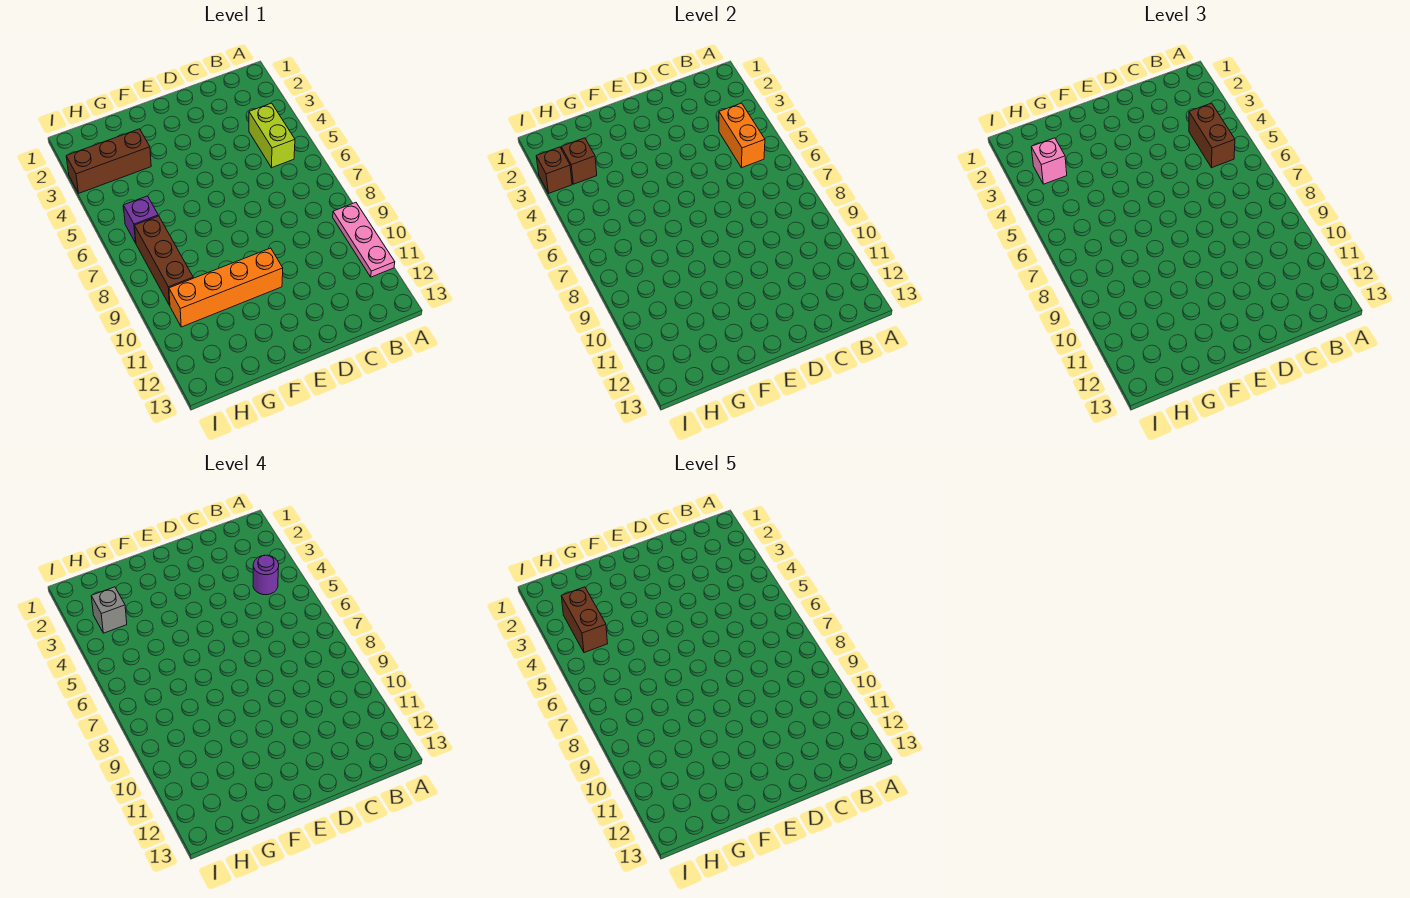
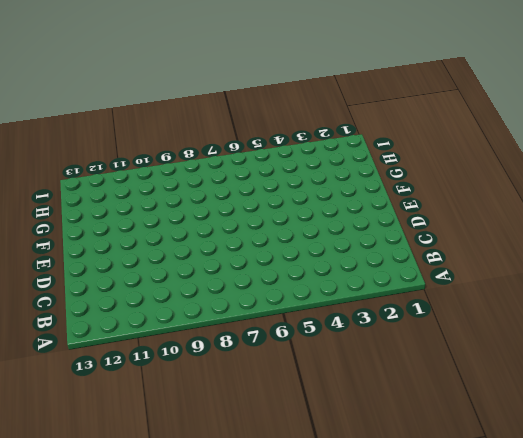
none -> pink 1x3 plate [333,203,395,277]
none -> lime 1x2 brick [249,103,295,168]
none -> orange 1x4 brick [169,248,283,327]

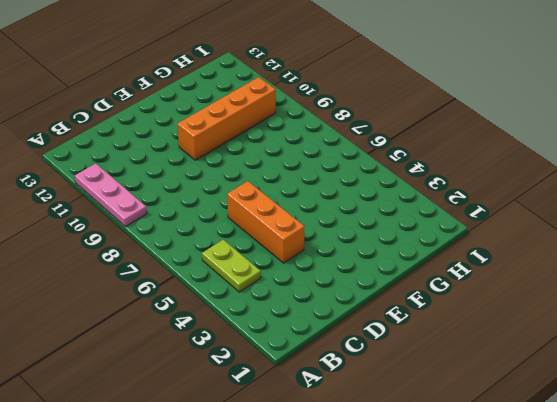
lime 1x2 plate [202,240,261,292] -> lime 1x2 brick [249,103,295,168]
orange 1x3 brick [227,181,305,263] -> none
none -> brown 1x3 brick [66,129,151,193]
none -> purple 1x1 brick [123,196,158,243]
none -> brown 1x3 brick [135,216,193,305]

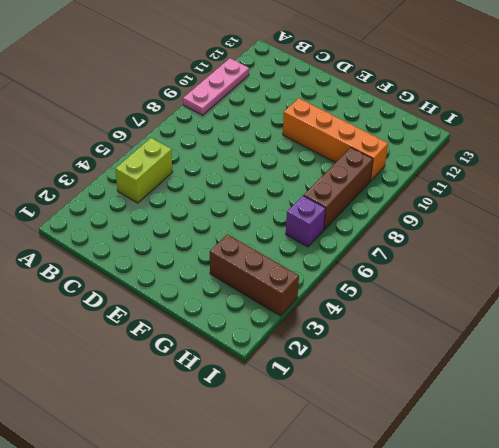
none -> orange 1x2 brick [719,103,765,168]
none -> brown 1x1 brick [561,138,597,184]
none -> brown 1x1 brick [536,147,572,193]

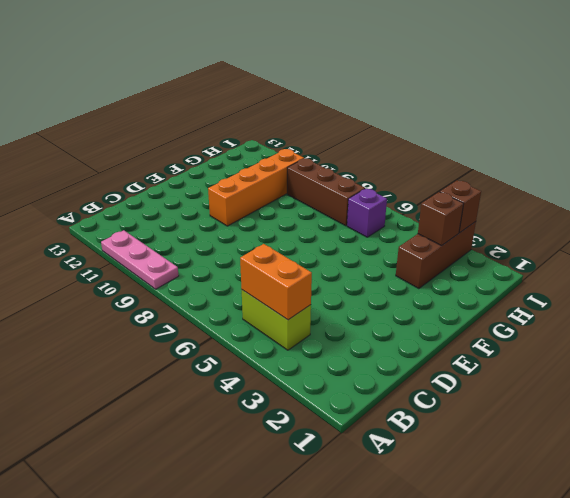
none -> brown 1x2 brick [1189,103,1235,168]
none -> pink 1x1 brick [1031,138,1067,184]
none -> purple 1x1 round brick [253,555,279,595]

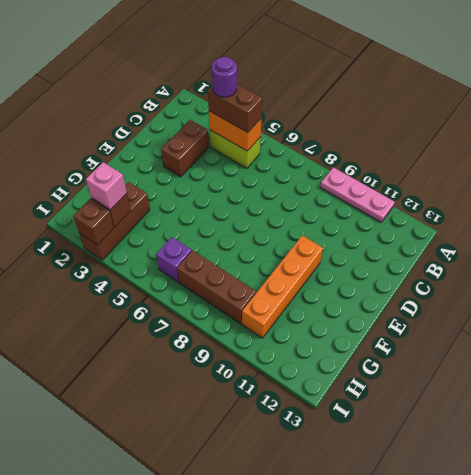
brown 1x2 brick [161,120,209,177] -> brown 1x2 brick turned to [561,587,608,653]
none -> grey 1x1 brick [91,587,127,633]

